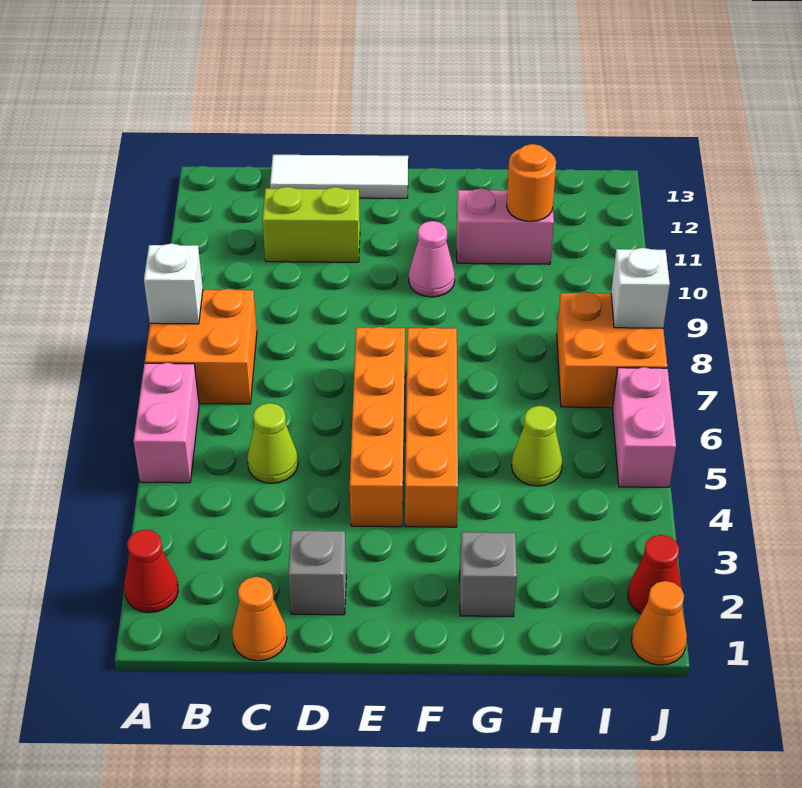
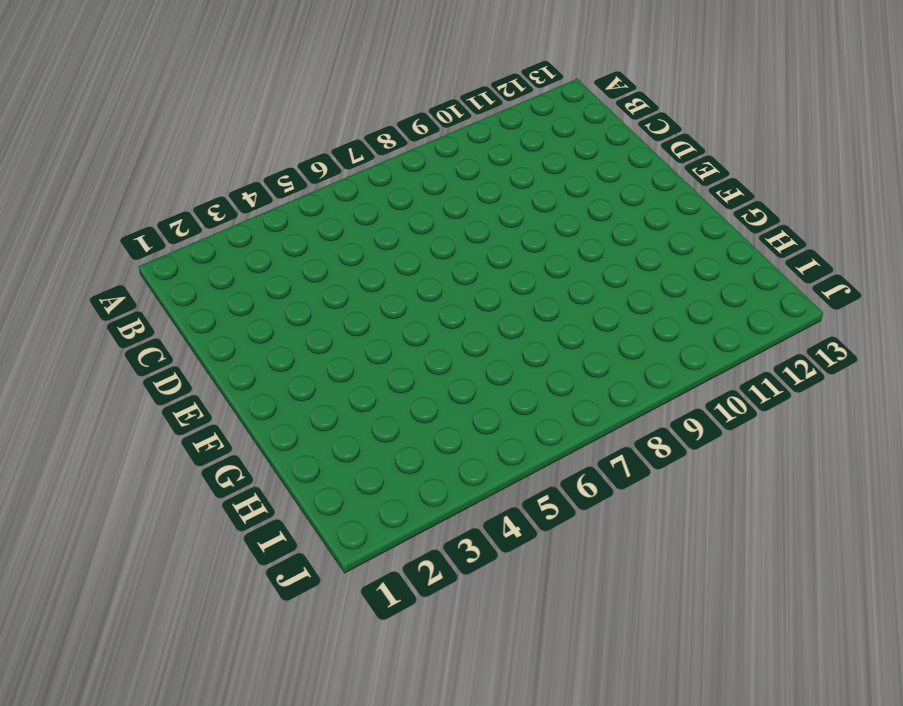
none -> red 1x1 cone [124,530,178,613]
none -> pink 1x2 brick [134,363,199,483]
none -> orange 2x2 brick [145,289,257,404]

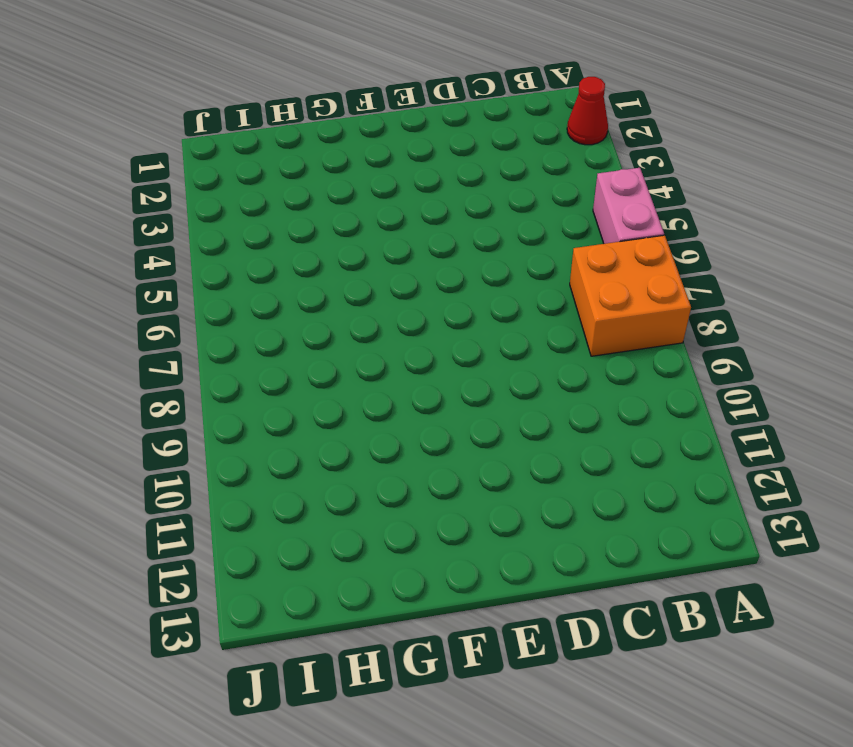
none -> orange 1x1 cone [232,577,287,661]
none -> lime 1x1 cone [247,403,298,483]
none -> lime 1x2 brick [262,187,360,262]

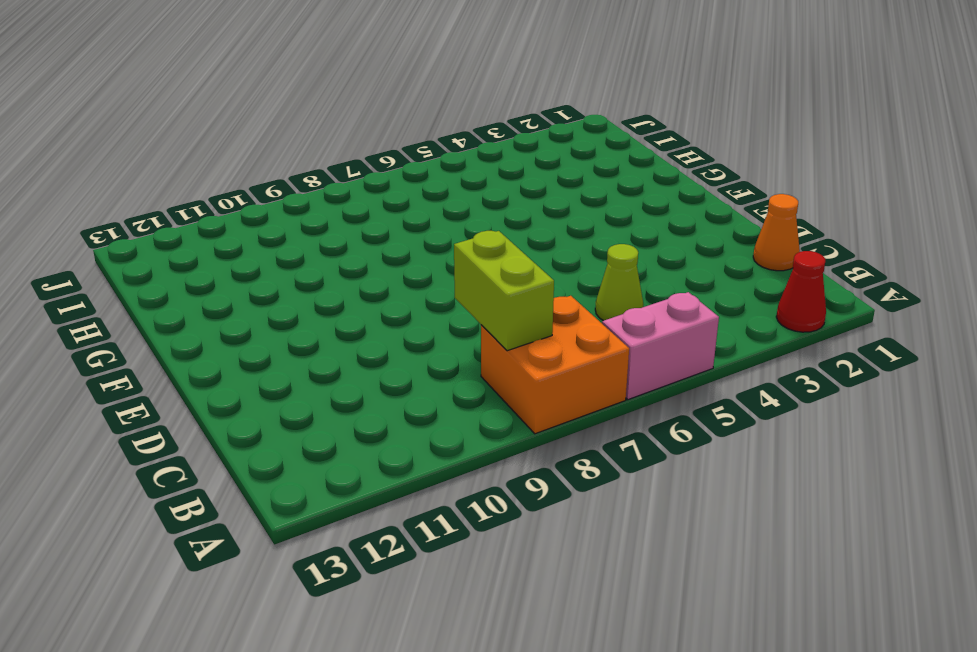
lime 1x2 brick [454,231,554,351] -> lime 1x2 brick moved to [262,187,360,262]
none -> white 1x3 tile [270,155,408,198]
none -> grey 1x1 brick [288,530,346,615]
none -> orange 1x4 brick [350,327,405,527]

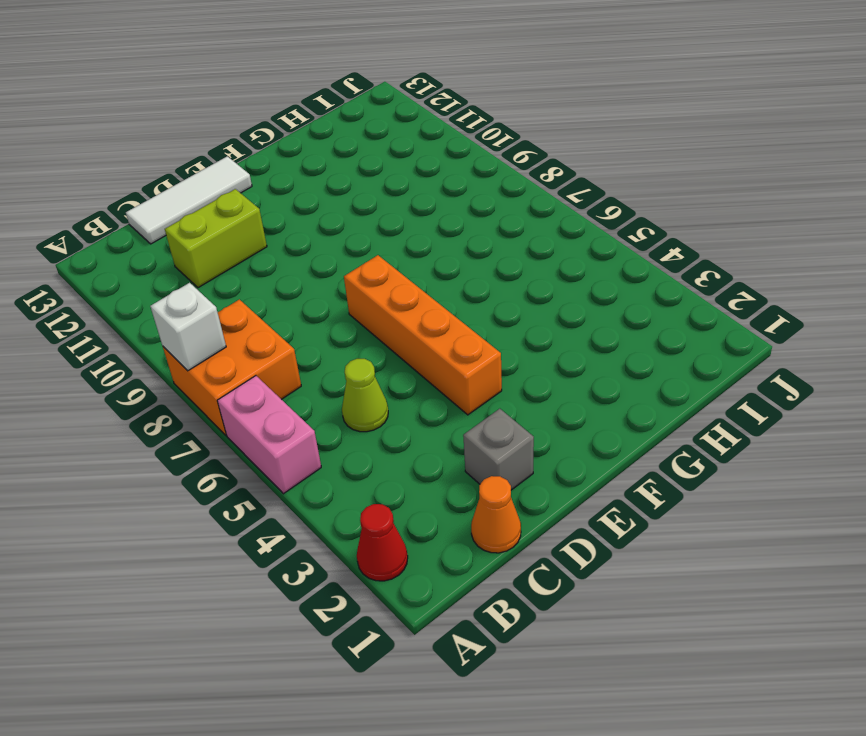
none -> orange 1x4 brick [405,327,458,527]
none -> pink 1x1 cone [409,221,455,297]
none -> grey 1x1 brick [460,532,517,617]

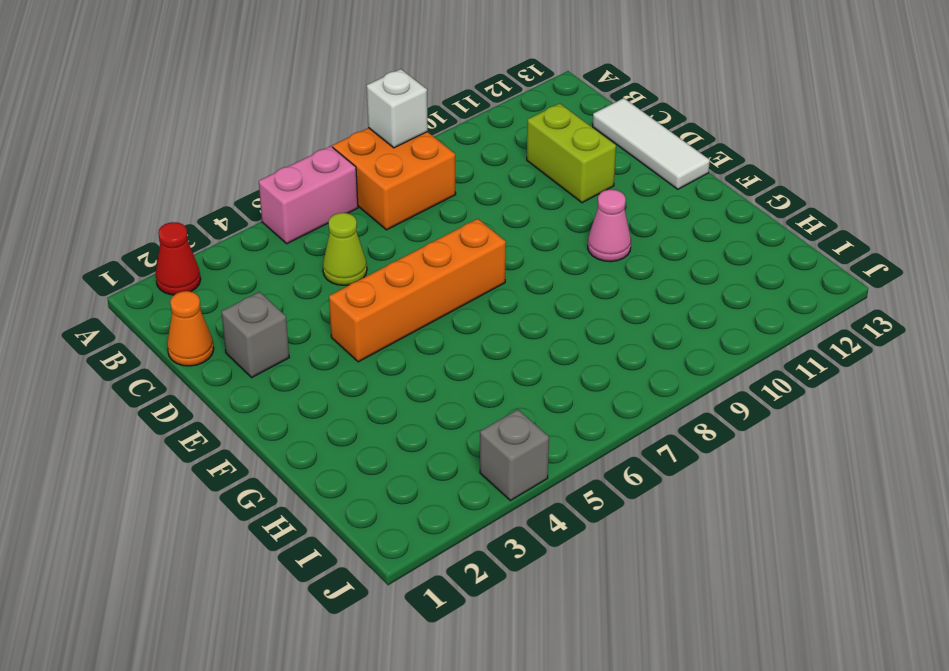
grey 1x1 brick [480,410,549,501] -> grey 1x1 brick moved to [460,532,517,617]
none -> orange 1x4 brick [405,327,458,527]
none -> pink 1x2 brick [457,188,554,264]
none -> lime 1x1 cone [512,406,562,486]

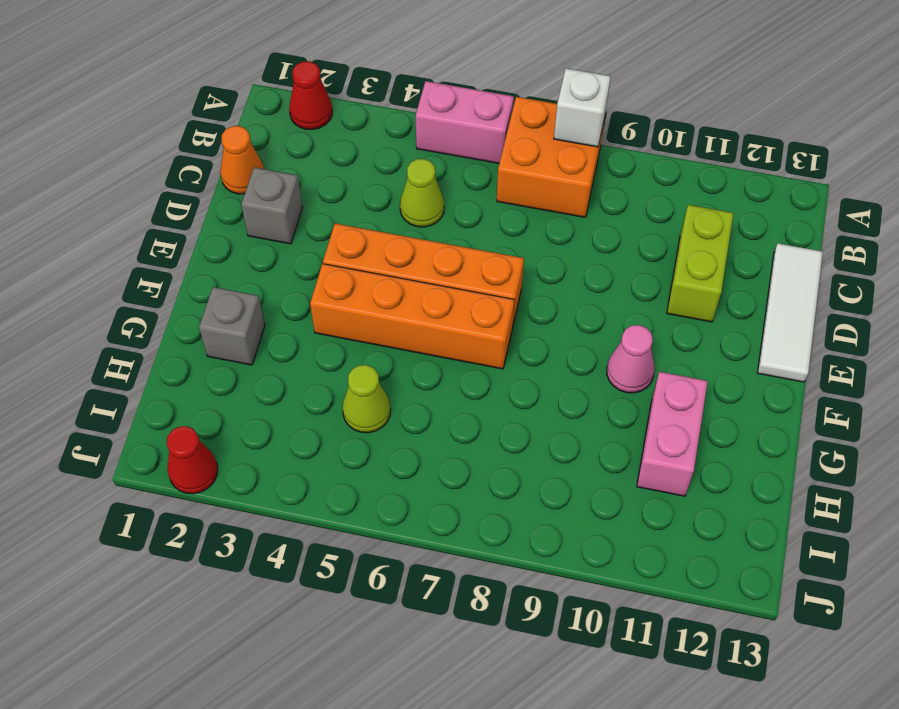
none -> orange 2x2 brick [557,292,667,408]
none -> orange 1x1 cone [631,581,687,665]
none -> pink 1x2 brick [612,367,676,487]

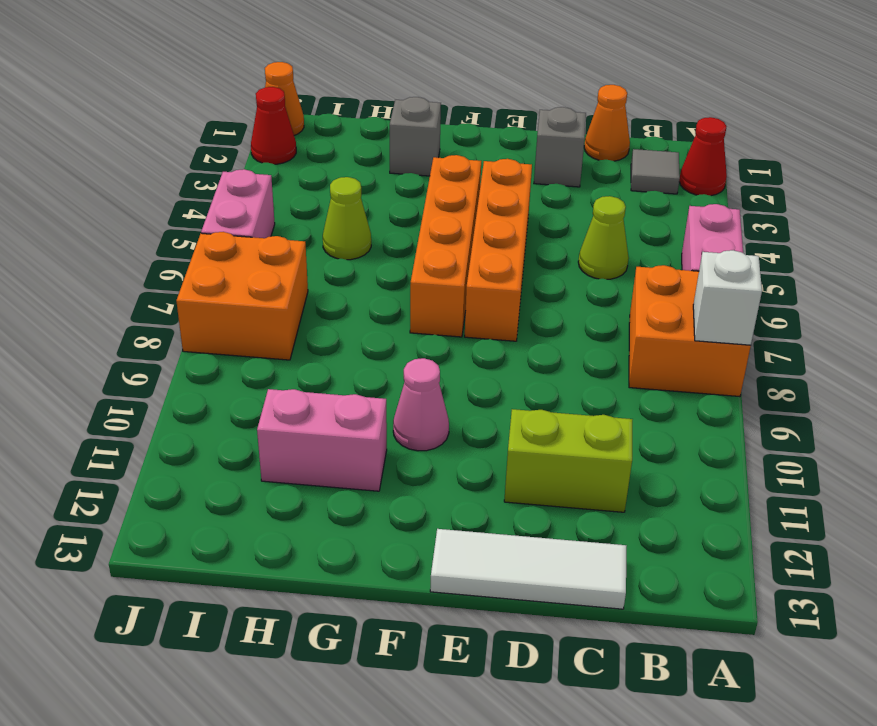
grey 1x1 tile [631,149,680,194] -> none
none -> orange 1x1 round brick [507,144,556,222]
none -> white 1x1 brick [611,248,670,328]

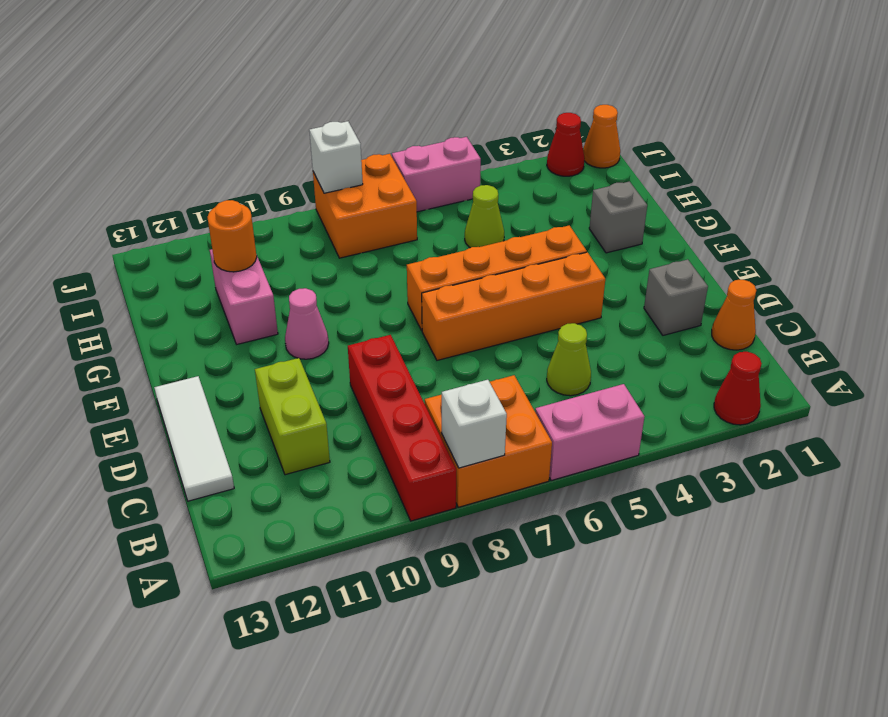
red 1x4 brick [348,335,456,521] -> none

